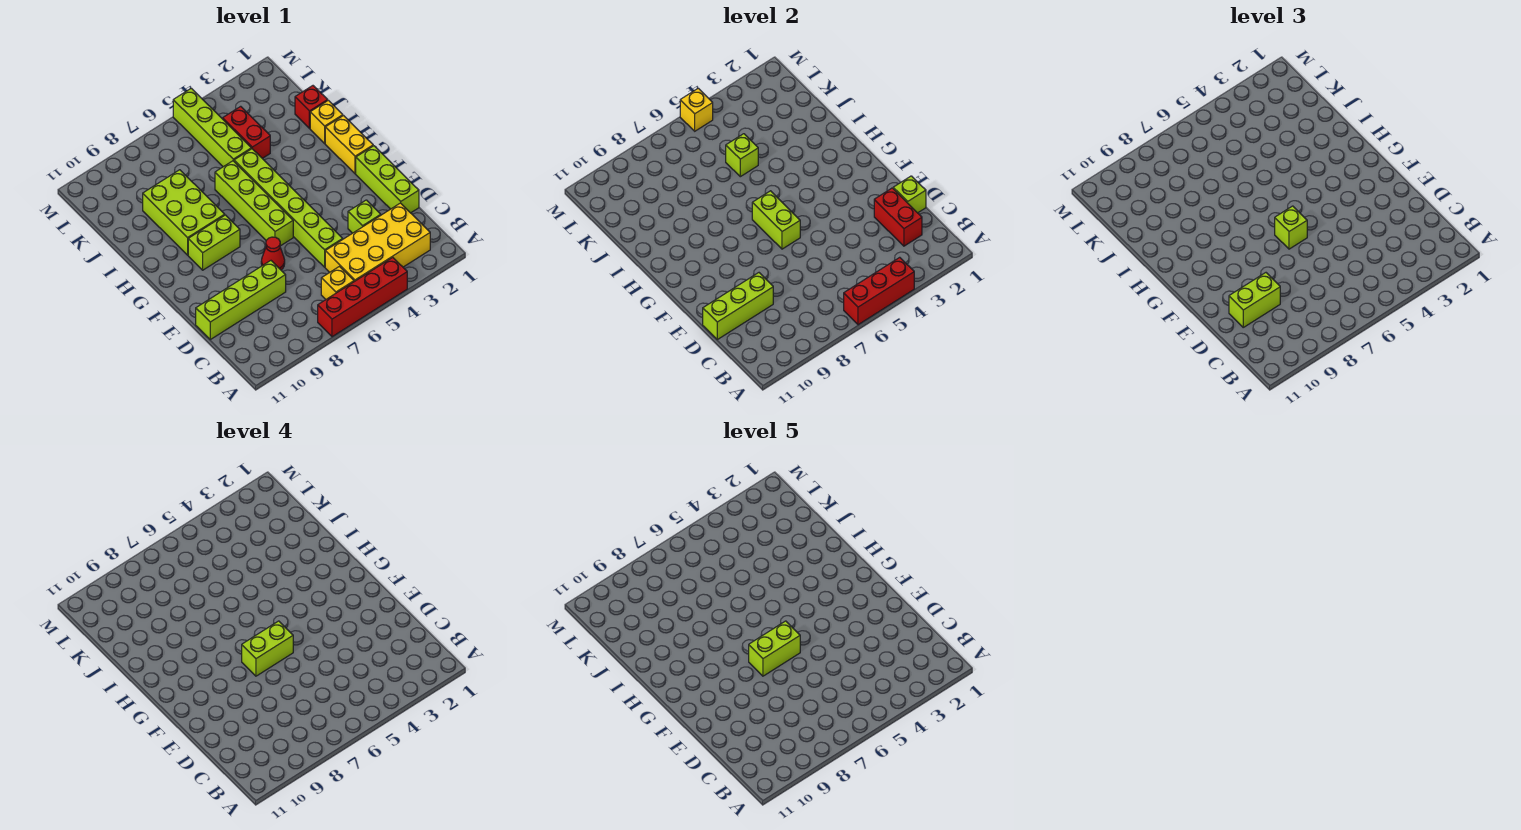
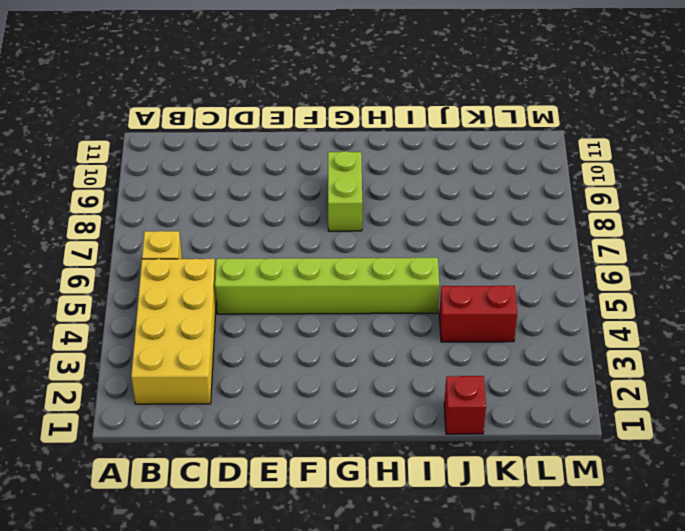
none -> red 1x4 brick [318,257,407,337]
none -> lime 1x3 brick [356,146,419,213]
none -> lime 1x1 brick [348,200,381,233]

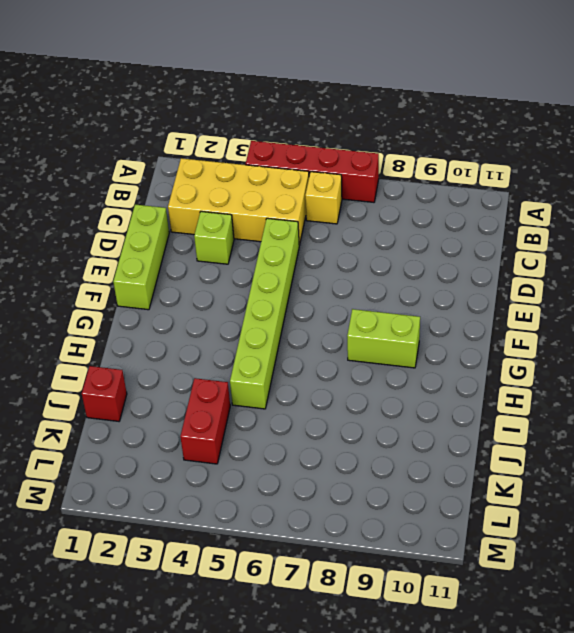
none -> lime 1x4 brick [196,261,286,339]
none -> red 1x1 cone [261,237,285,270]
none -> lime 1x4 brick [215,161,293,246]

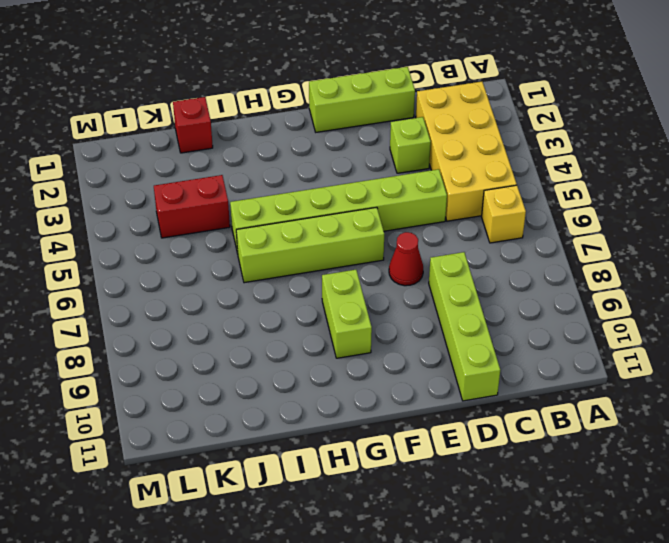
none -> red 1x4 brick [318,257,407,337]
none -> yellow 1x2 brick [325,116,373,174]
none -> lime 2x3 brick [143,170,225,255]

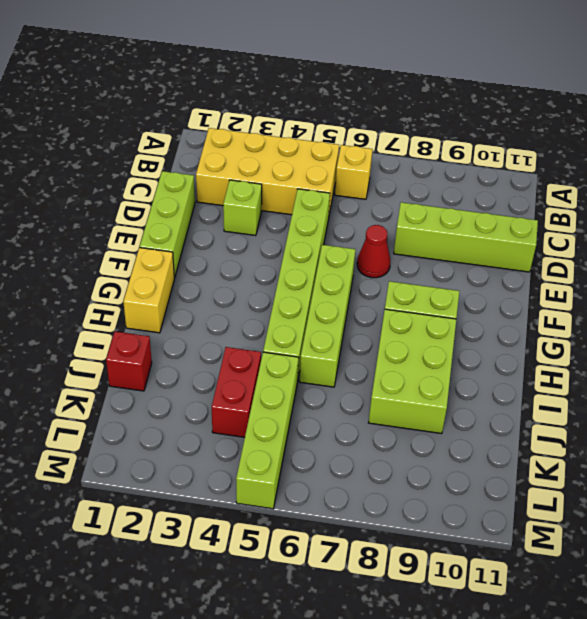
none -> red 1x4 brick [318,257,407,337]
none -> yellow 1x1 brick [310,100,343,143]
none -> red 1x3 brick [844,257,914,325]

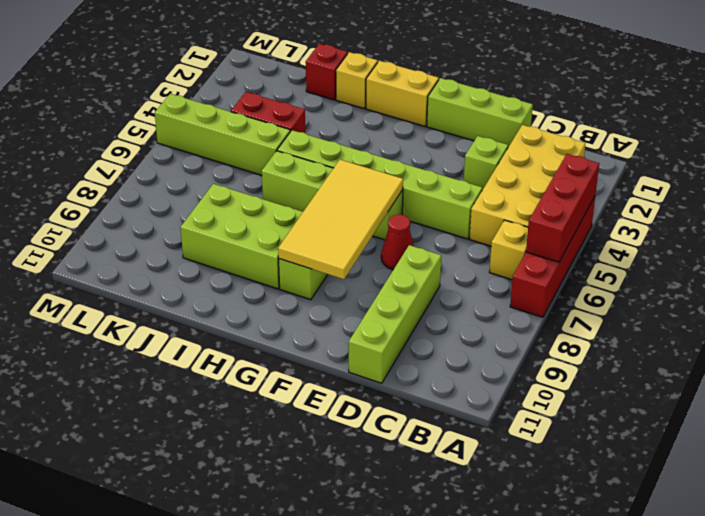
yellow 2x4 tile [278,160,403,279] -> lime 1x2 brick [752,191,800,249]
none -> red 1x2 brick [874,188,922,246]
none -> lime 1x1 brick [893,176,926,213]
none -> lime 1x3 brick [703,273,773,339]

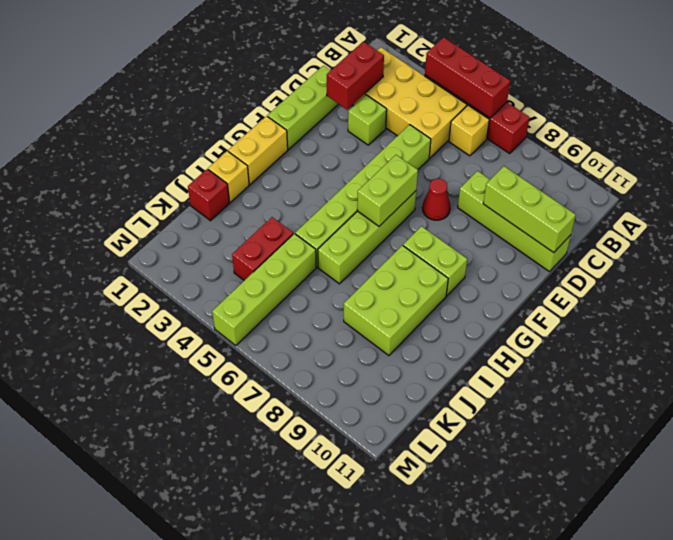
none -> lime 1x1 brick [893,176,926,213]
none -> lime 1x1 brick [726,134,758,177]
none -> yellow 1x1 brick [680,88,713,131]

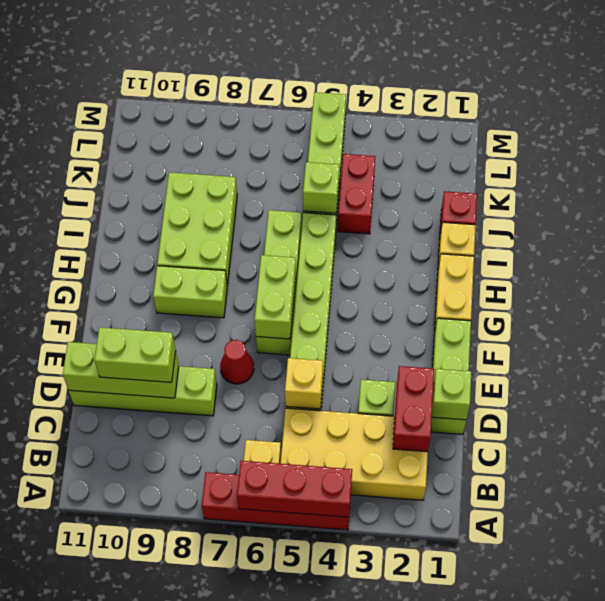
yellow 1x1 brick [285,358,323,409] -> yellow 1x1 brick moved to [680,88,713,131]
none -> lime 1x1 brick [1275,206,1307,249]
none -> lime 1x2 brick [242,621,293,676]
none -> lime 1x2 brick [749,621,800,676]

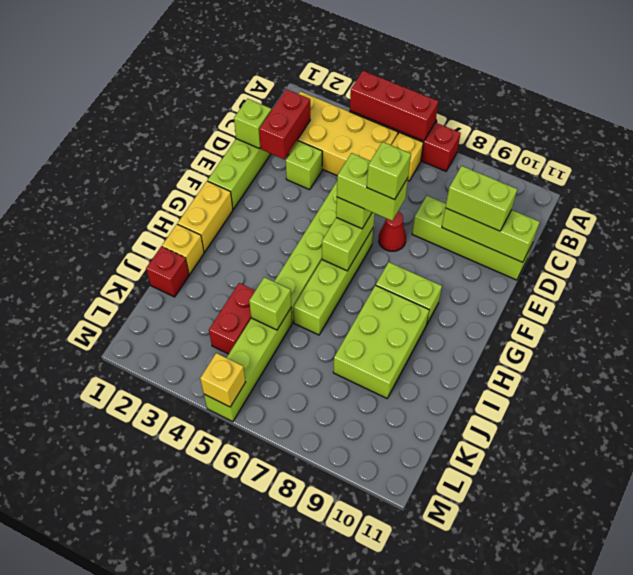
lime 1x1 brick [367,142,411,200] -> lime 1x2 brick [749,621,800,676]

